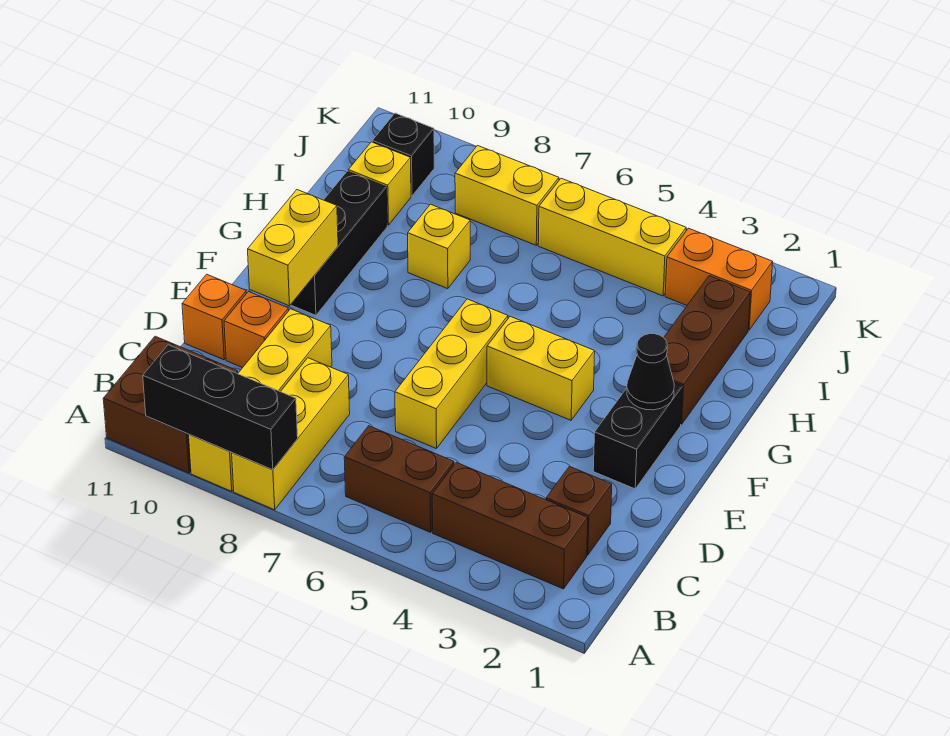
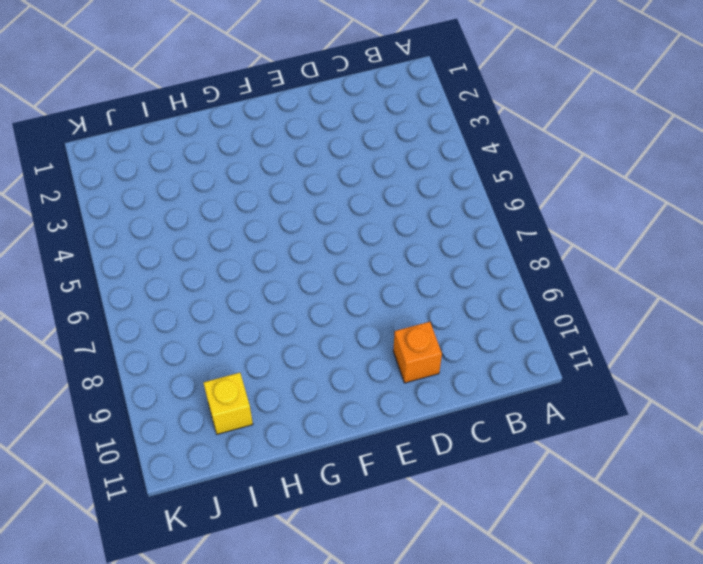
none -> yellow 1x3 brick [232,358,350,510]
none -> yellow 1x4 brick [189,309,332,491]
none -> brown 2x2 brick [103,336,238,473]

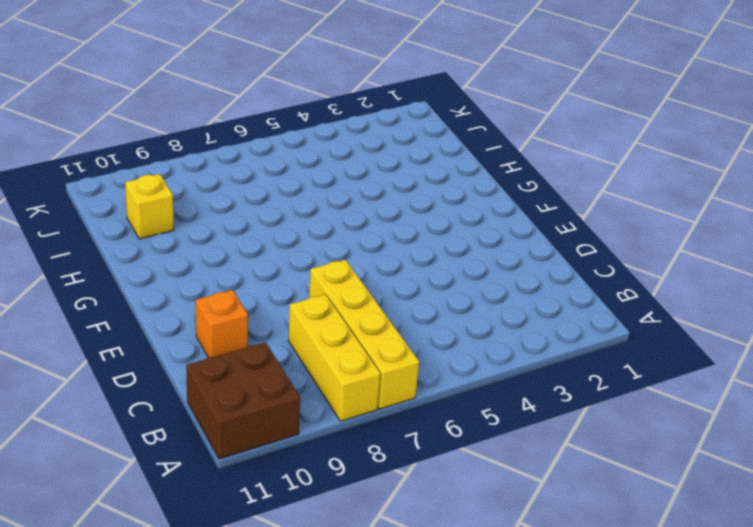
yellow 1x4 brick [309,260,419,409] -> yellow 1x4 brick moved to [189,309,332,491]
none -> brown 1x3 brick [432,462,588,589]
none -> brown 1x2 brick [344,426,454,532]
none -> brown 1x1 brick [546,466,612,555]

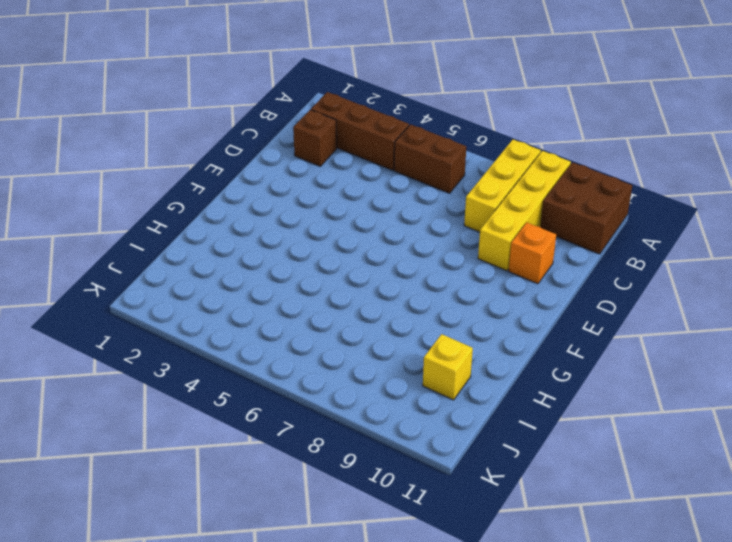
none -> yellow 1x3 brick [395,299,508,449]
none -> orange 1x1 brick [182,274,246,360]
none -> black 1x2 brick [593,383,682,489]

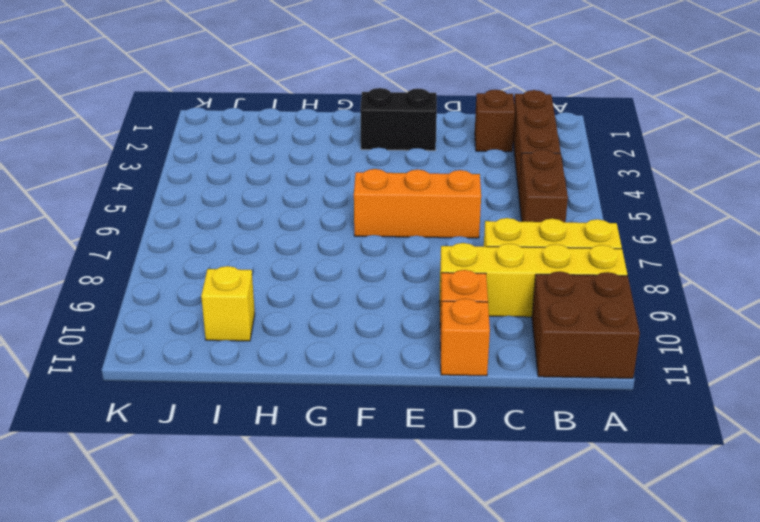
orange 1x3 brick [354,169,481,238] -> yellow 1x3 brick [395,299,508,449]
none -> yellow 1x2 brick [487,316,595,420]
none -> black 1x3 brick [291,171,387,315]
none -> brown 1x3 brick [664,276,750,424]

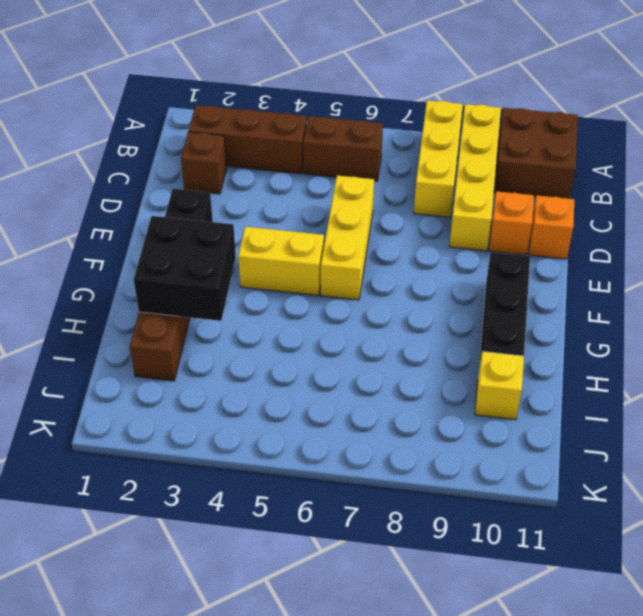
black 2x2 brick [134,216,236,321] -> none
none -> yellow 1x1 brick [408,204,470,289]
none -> orange 1x2 brick [665,228,773,330]
none -> yellow 1x3 brick [538,178,686,296]

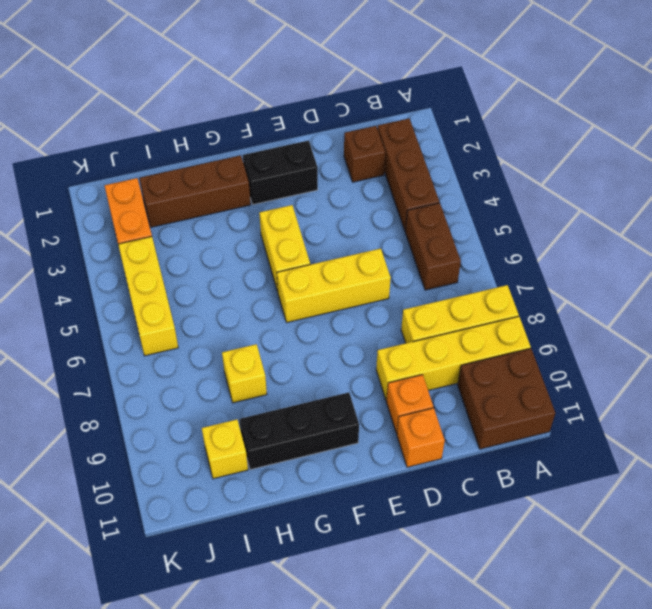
none -> yellow 1x2 brick [455,146,559,245]
none -> black 1x1 brick [372,113,434,196]
none -> black 1x3 brick [143,345,298,470]

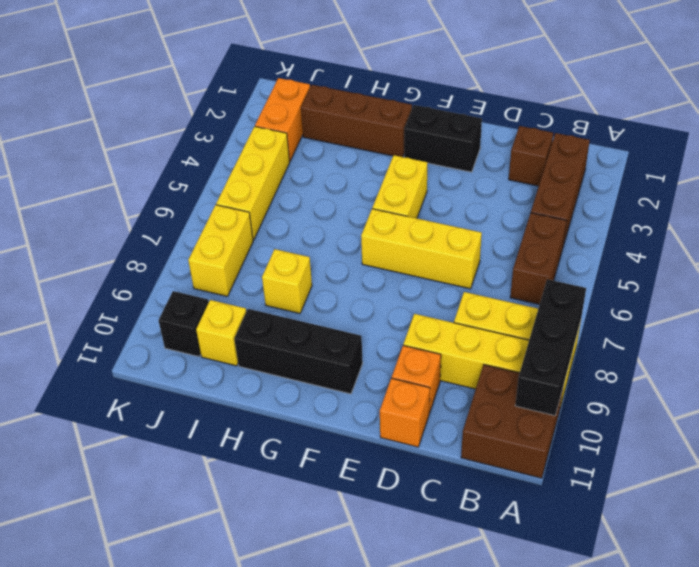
none -> yellow 1x2 brick [248,190,338,306]
none -> black 1x1 cone [627,334,674,410]

